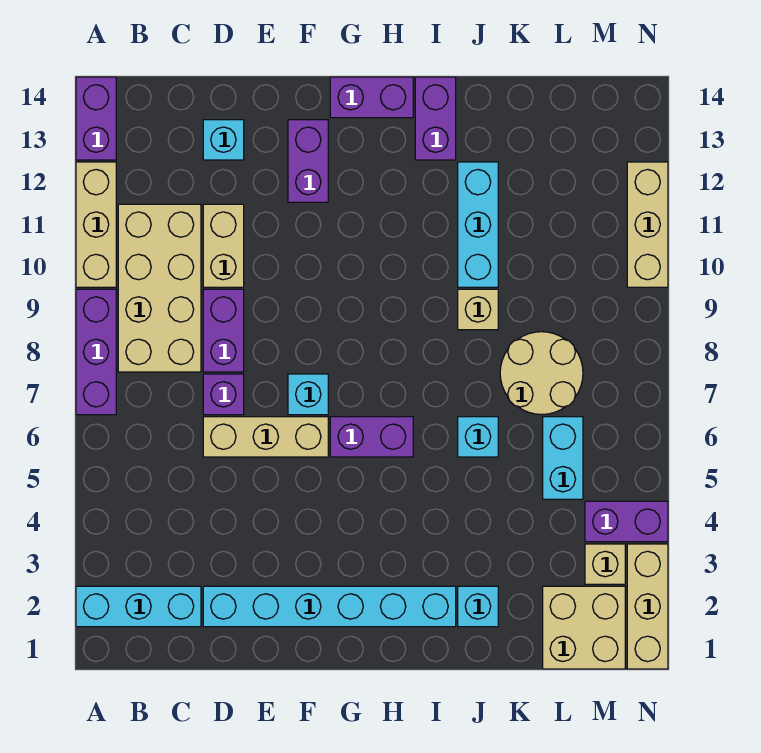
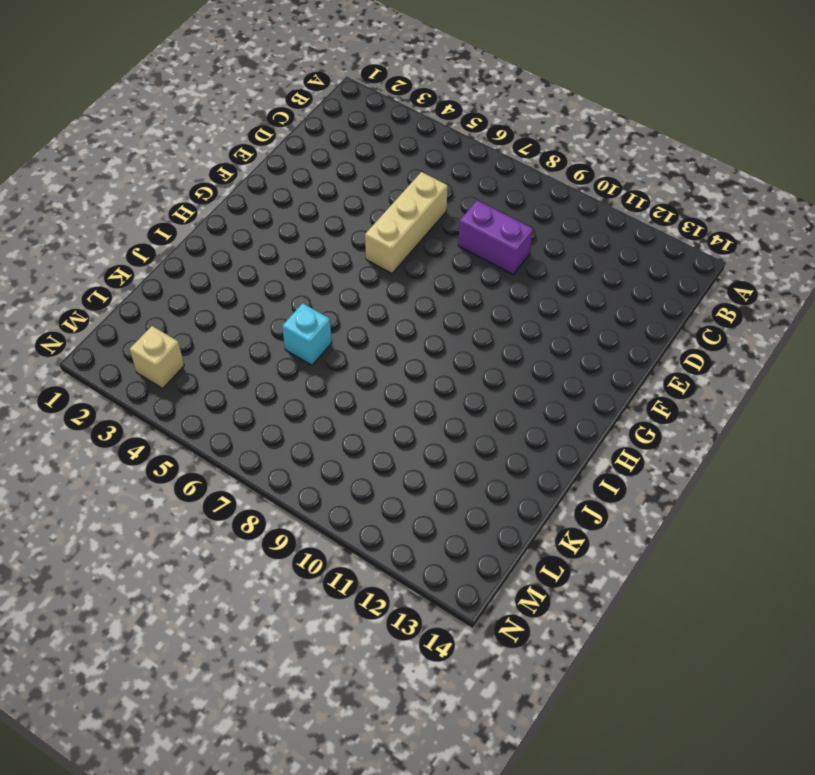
none -> cyan 1x3 brick [76,586,201,627]
none -> purple 1x3 brick [76,289,116,415]
none -> tan 1x3 brick [76,162,116,287]

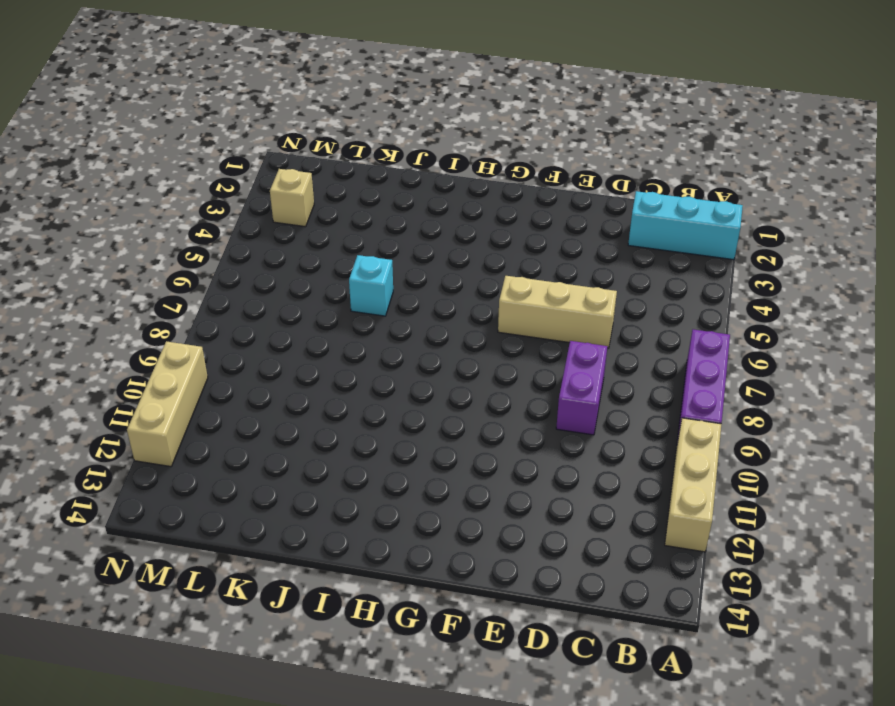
none -> purple 1x2 brick [76,77,116,160]
none -> tan 2x4 brick [118,204,201,372]
none -> cyan 1x6 brick [203,586,456,627]

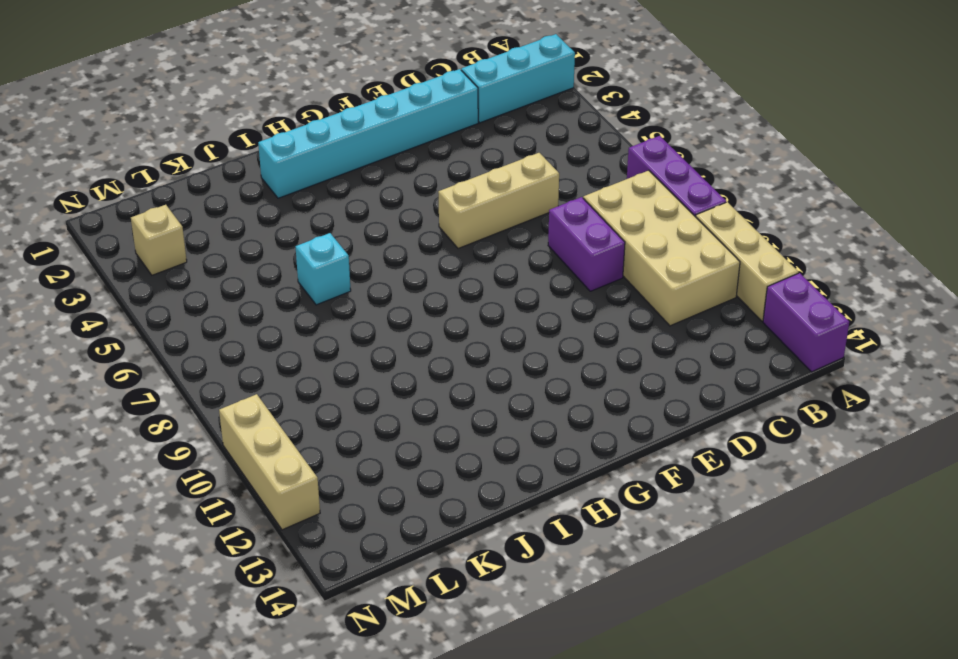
none -> purple 1x1 brick [203,374,244,415]
none -> tan 1x2 brick [203,204,244,287]
none -> cyan 1x1 brick [203,120,244,160]

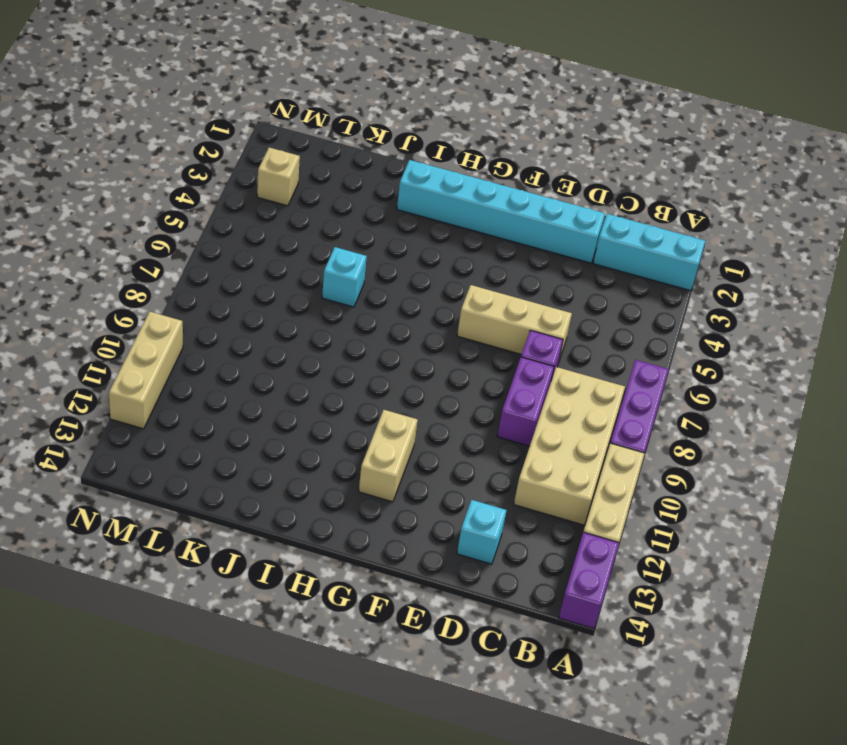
tan 1x2 brick [359,410,417,502] -> tan 1x2 brick moved to [203,204,244,287]
none -> cyan 1x1 brick [288,374,328,415]
none -> purple 1x2 brick [288,120,328,202]
none -> purple 1x2 brick [330,417,413,457]

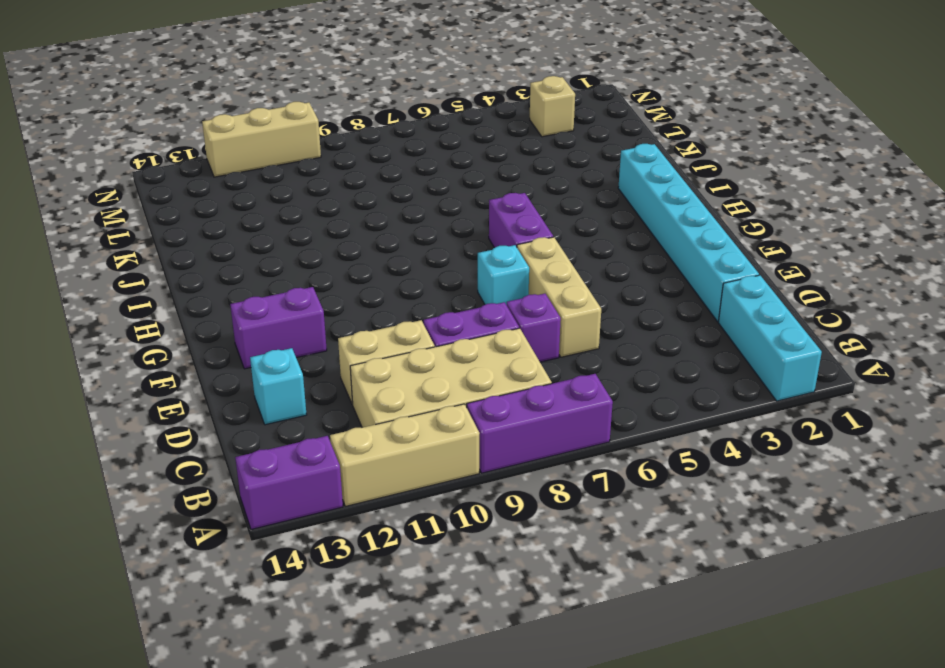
none -> purple 1x2 brick [330,77,413,118]
none -> purple 1x2 brick [415,77,456,160]
none -> cyan 1x1 brick [458,586,498,627]

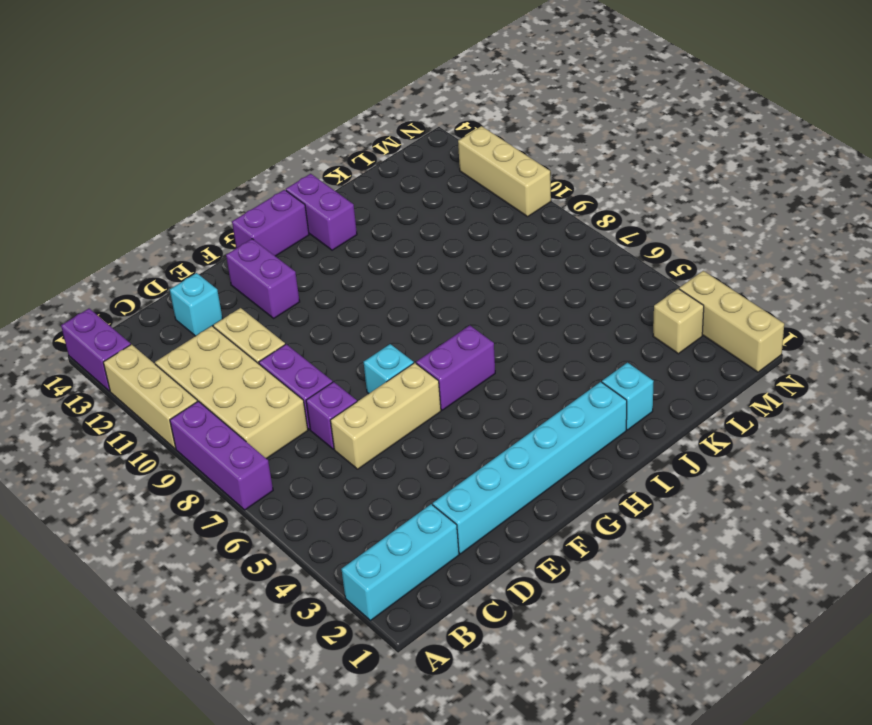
none -> cyan 1x1 brick [458,417,498,457]
none -> tan 1x1 brick [458,289,498,330]
none -> cyan 1x3 brick [458,162,498,287]

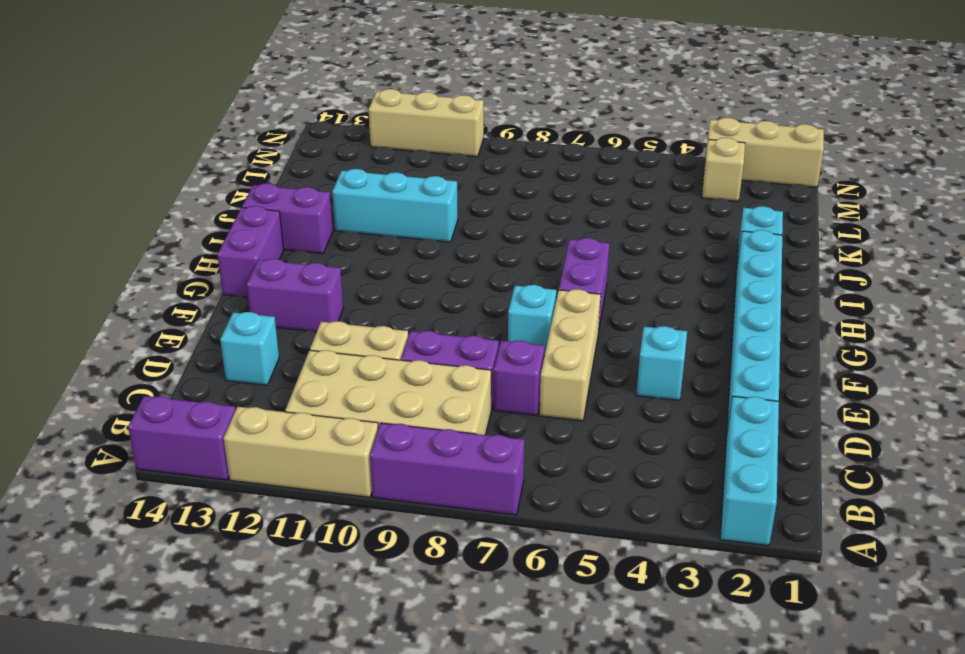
cyan 1x1 brick [636,326,687,400] -> cyan 1x1 brick moved to [458,417,498,457]
none -> tan 1x1 brick [458,289,498,330]
none -> tan 2x2 round brick [500,332,583,415]
none -> tan 2x2 brick [543,586,625,669]

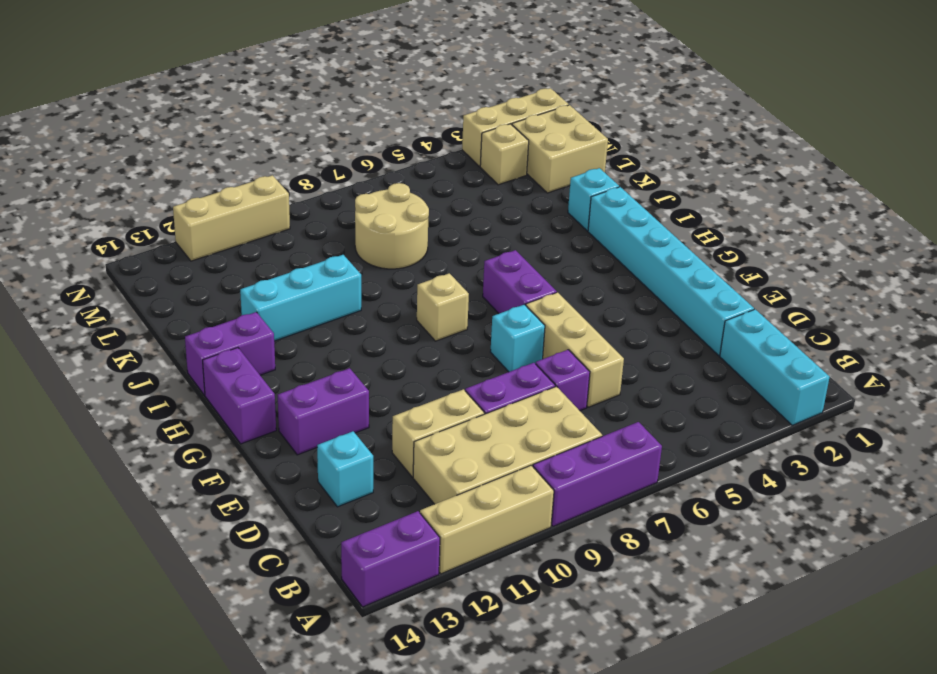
tan 1x1 brick [417,273,469,341] -> tan 1x1 brick moved to [458,289,498,330]
none -> cyan 1x1 brick [458,417,498,457]
none -> cyan 1x2 brick [543,417,583,499]
none -> purple 1x2 brick [585,501,668,542]

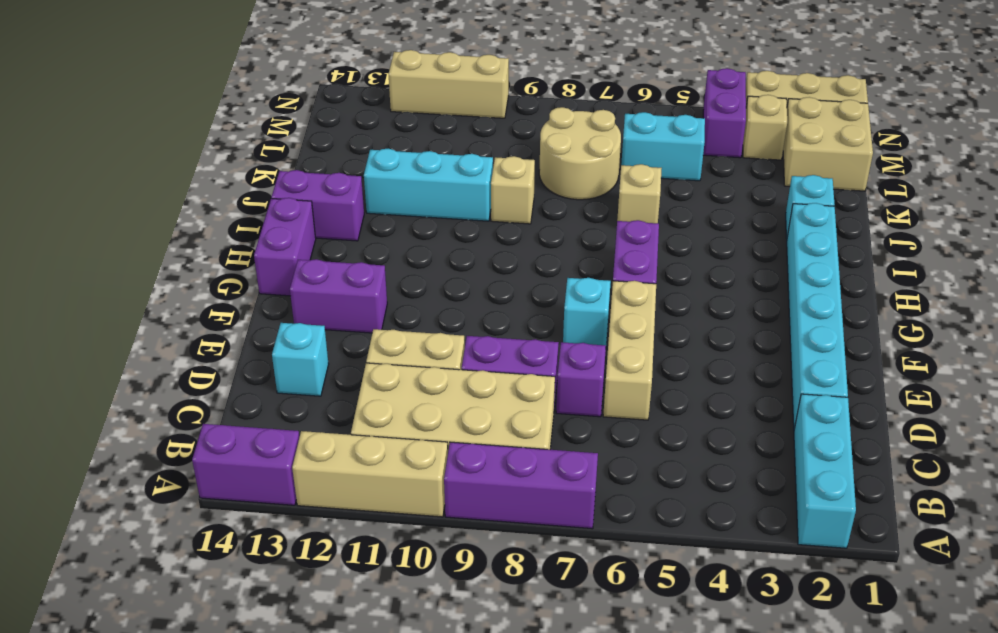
tan 1x1 brick [617,164,662,223] -> cyan 1x1 brick [458,417,498,457]

